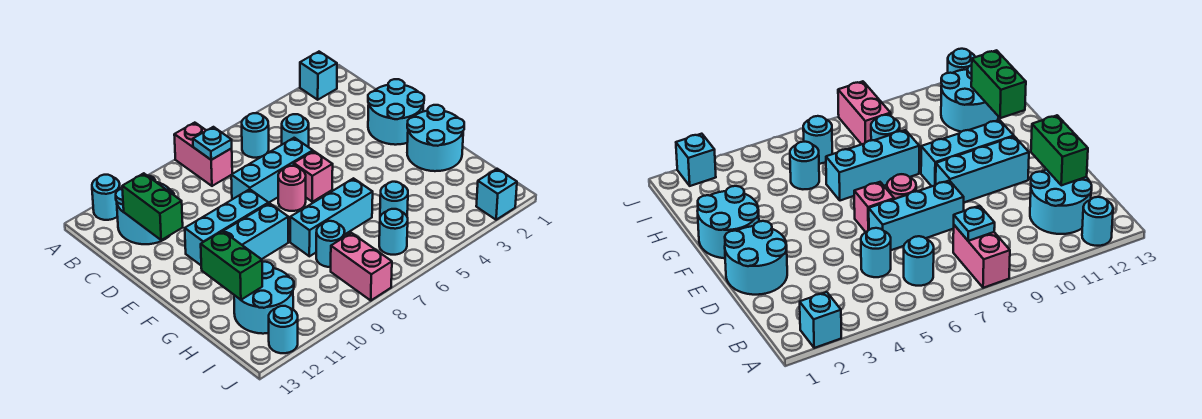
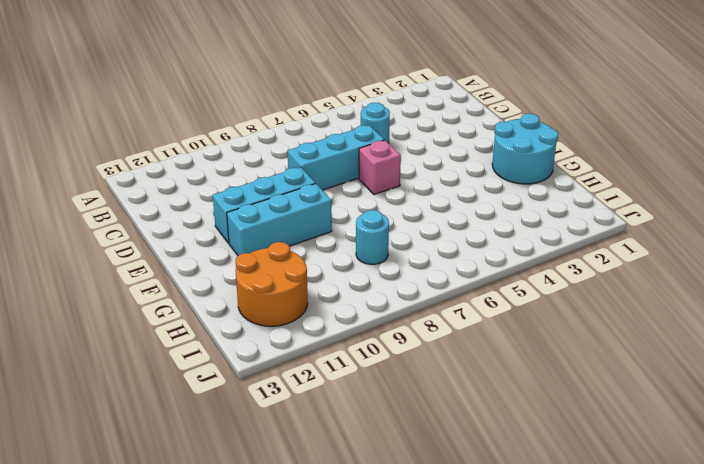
orange 2x2 round brick [236,242,308,326] -> cyan 2x2 round brick [234,262,294,334]
none -> cyan 1x1 brick [300,52,337,100]
none -> pink 1x2 brick [174,123,232,186]
none -> cyan 1x1 round brick [92,175,120,220]

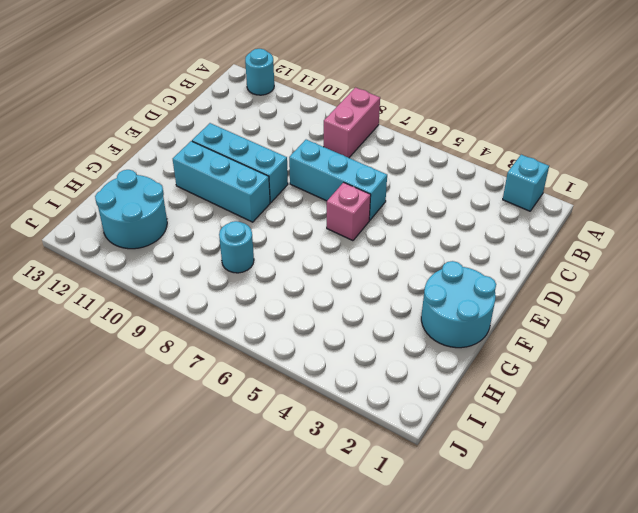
none -> cyan 1x1 round brick [242,113,269,158]
none -> cyan 2x2 round brick [116,176,174,244]
none -> cyan 1x1 round brick [282,114,309,147]

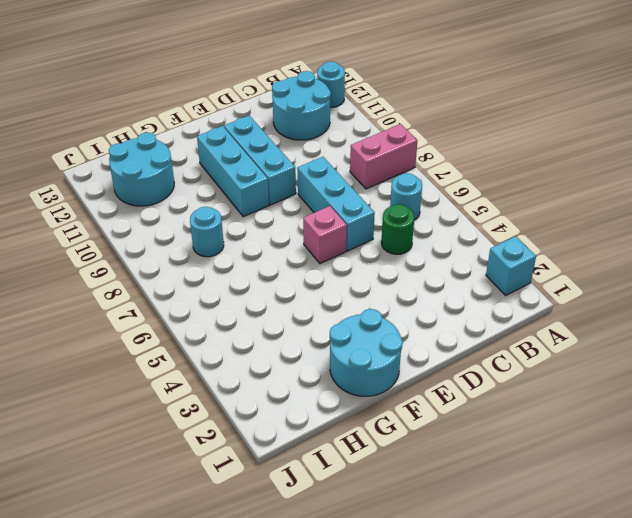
green 1x1 round brick [381,204,414,254] -> cyan 1x1 round brick [282,114,309,147]
none -> cyan 2x2 round brick [368,79,424,145]
none -> pink 1x1 round brick [278,166,306,211]
none -> cyan 1x3 brick [290,178,373,256]

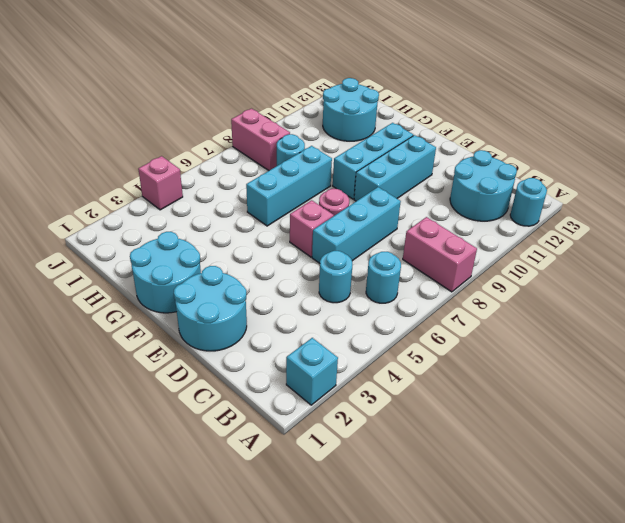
pink 1x1 brick [138,156,183,210] -> none
none -> cyan 1x1 round brick [380,182,408,216]
none -> cyan 1x1 round brick [379,209,408,255]
none -> cyan 1x1 brick [476,169,517,220]

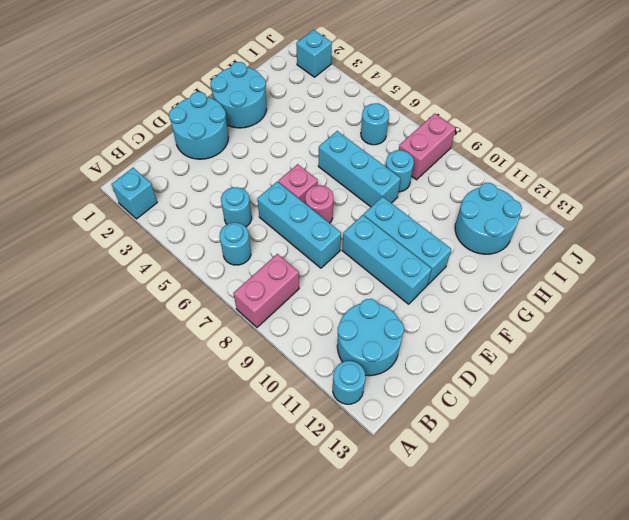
none -> cyan 1x1 round brick [380,182,408,216]
none -> cyan 1x1 round brick [269,306,298,353]
none -> cyan 1x1 plate [193,127,232,160]

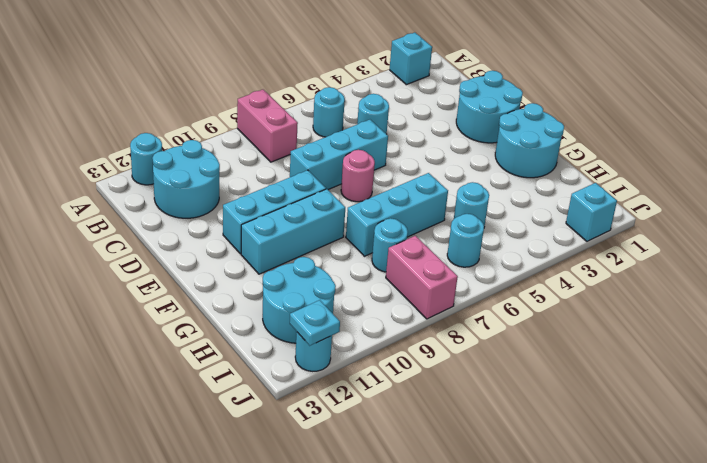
cyan 1x1 plate [290,300,340,346] -> cyan 1x1 plate moved to [193,127,232,160]
none -> pink 1x1 brick [294,151,333,202]
none -> green 1x2 brick [122,173,183,240]
none -> green 1x2 brick [201,231,262,300]

